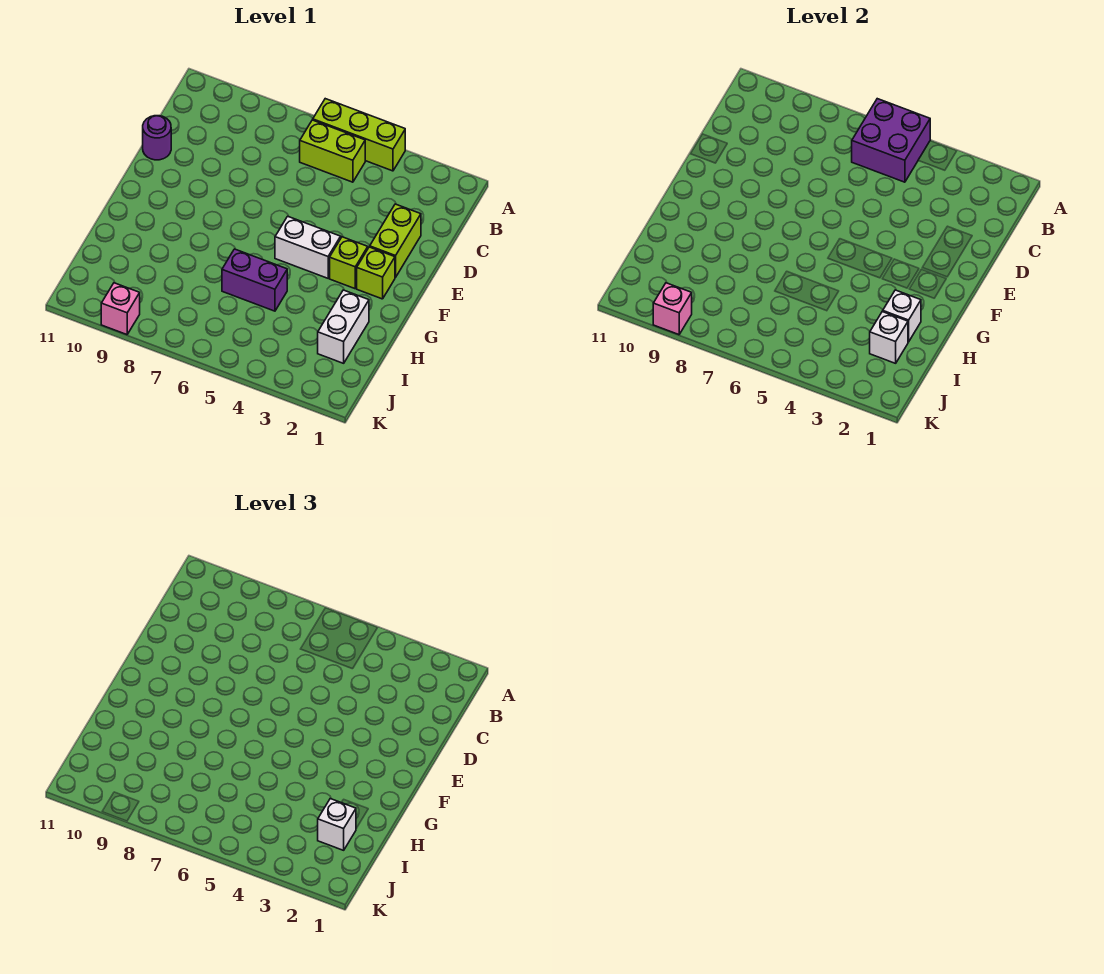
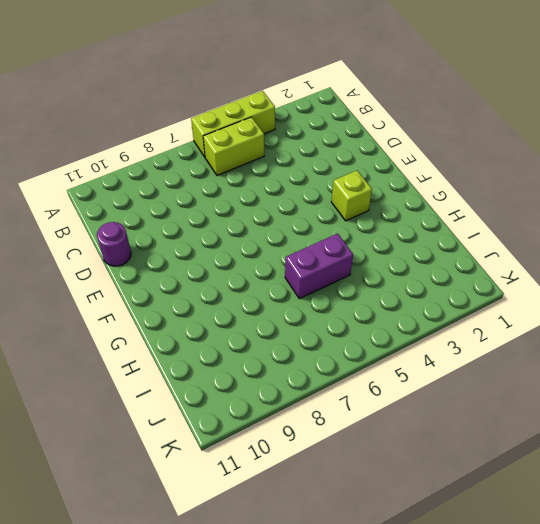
none -> lime 1x2 brick [370,204,421,277]
none -> lime 1x1 brick [357,247,395,299]
none -> white 1x2 brick [275,216,341,278]

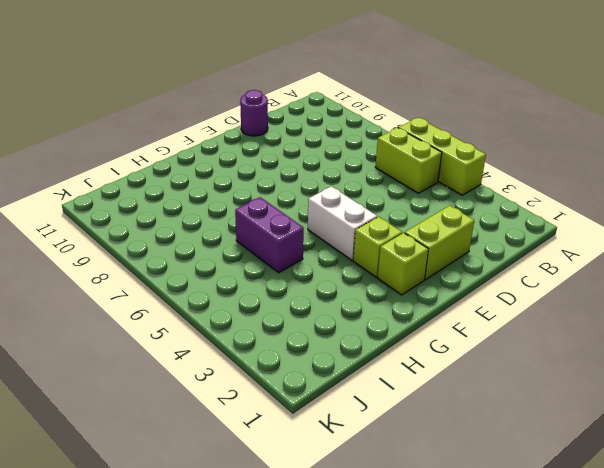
none -> white 1x2 brick [318,290,369,363]
none -> pink 1x1 brick [101,283,140,335]
none -> purple 2x2 brick [852,99,930,182]

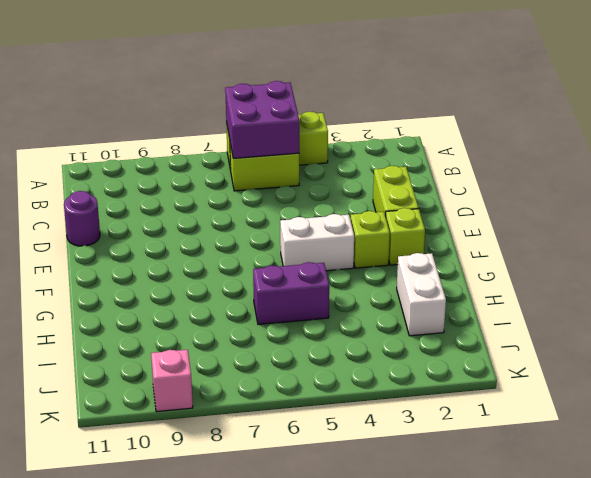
none -> white 1x1 brick [883,290,921,342]
none -> white 1x1 brick [870,311,908,363]
none -> pink 1x1 brick [653,283,692,335]

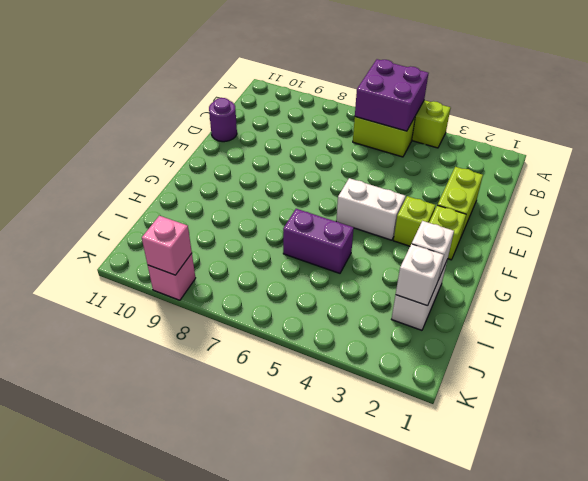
none -> white 1x1 brick [318,799,356,850]

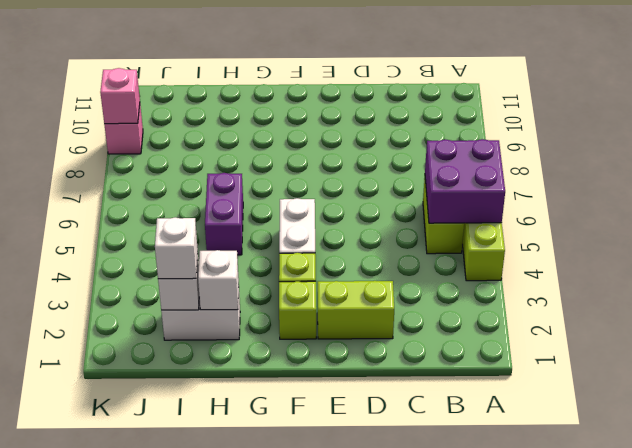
none -> purple 1x1 round brick [143,116,171,160]

